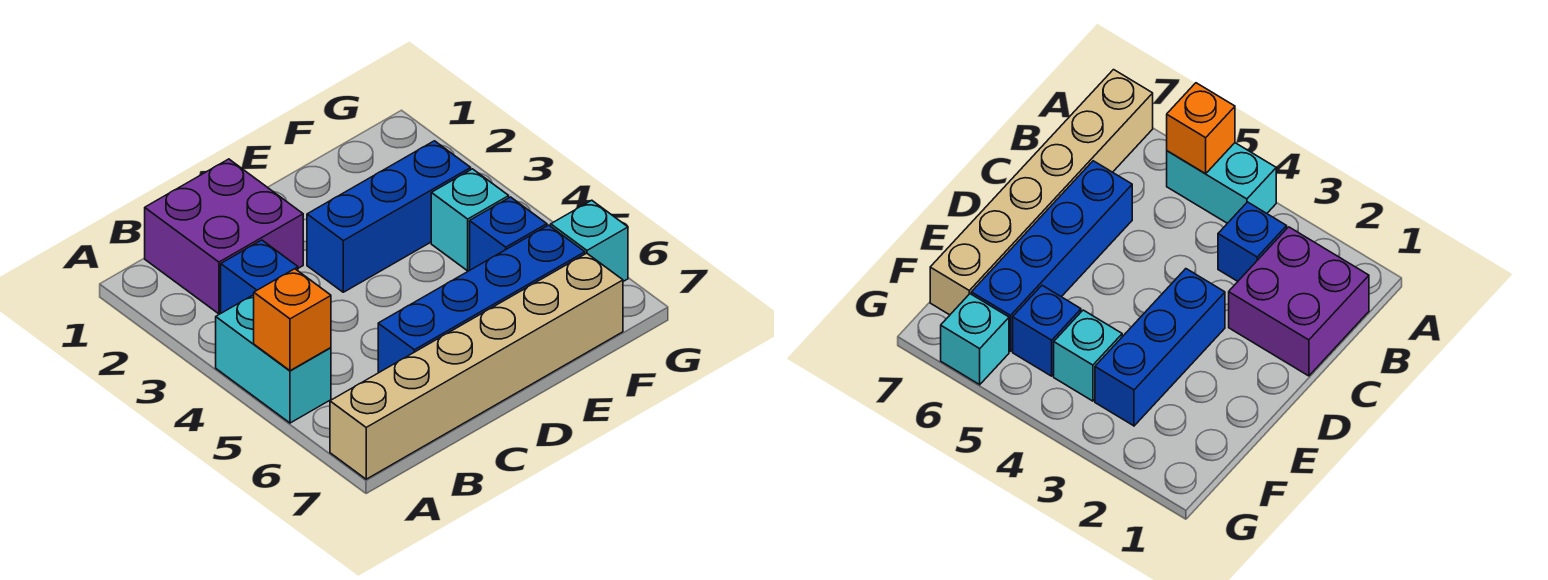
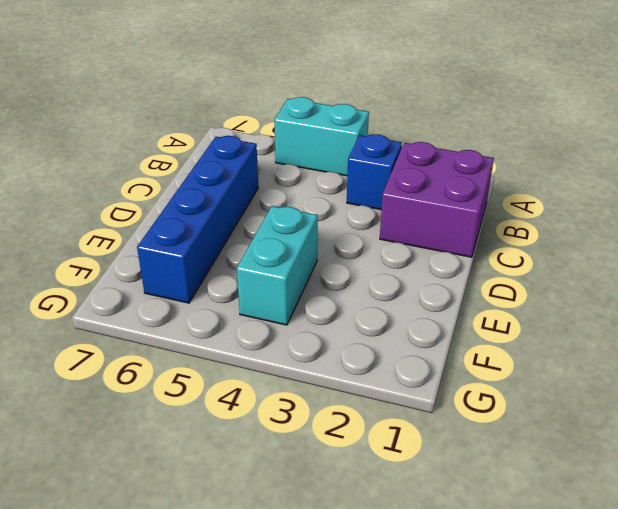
cyan 1x2 brick [237,206,318,325] -> cyan 1x1 brick [431,169,509,271]
none -> tan 1x6 brick [330,253,623,479]
none -> blue 1x3 brick [307,141,471,292]

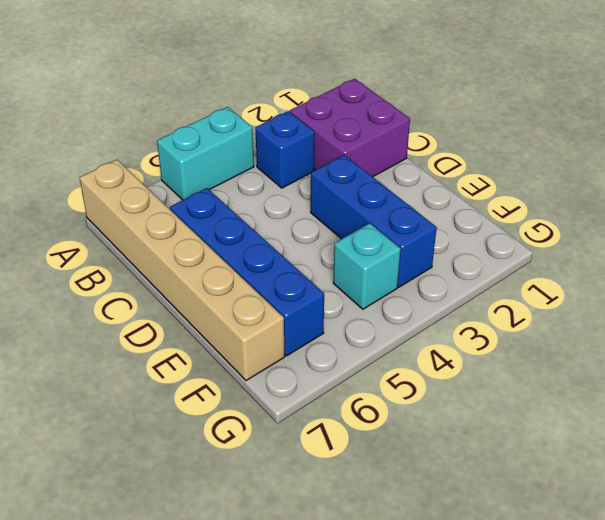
none -> blue 1x1 brick [470,197,547,270]
none -> cyan 1x1 brick [551,200,628,281]

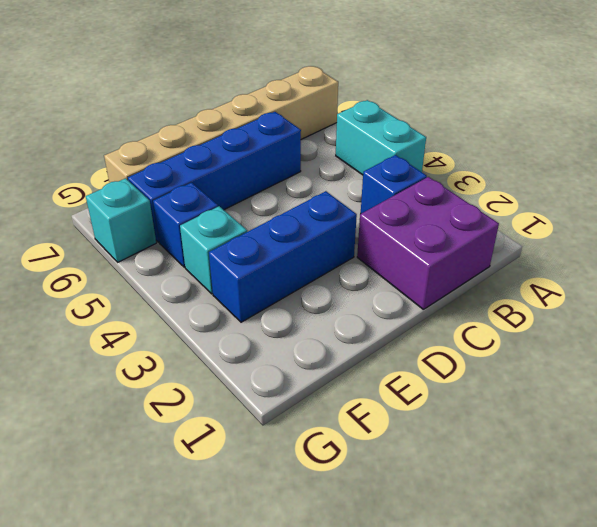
none -> orange 1x1 brick [254,269,331,371]

